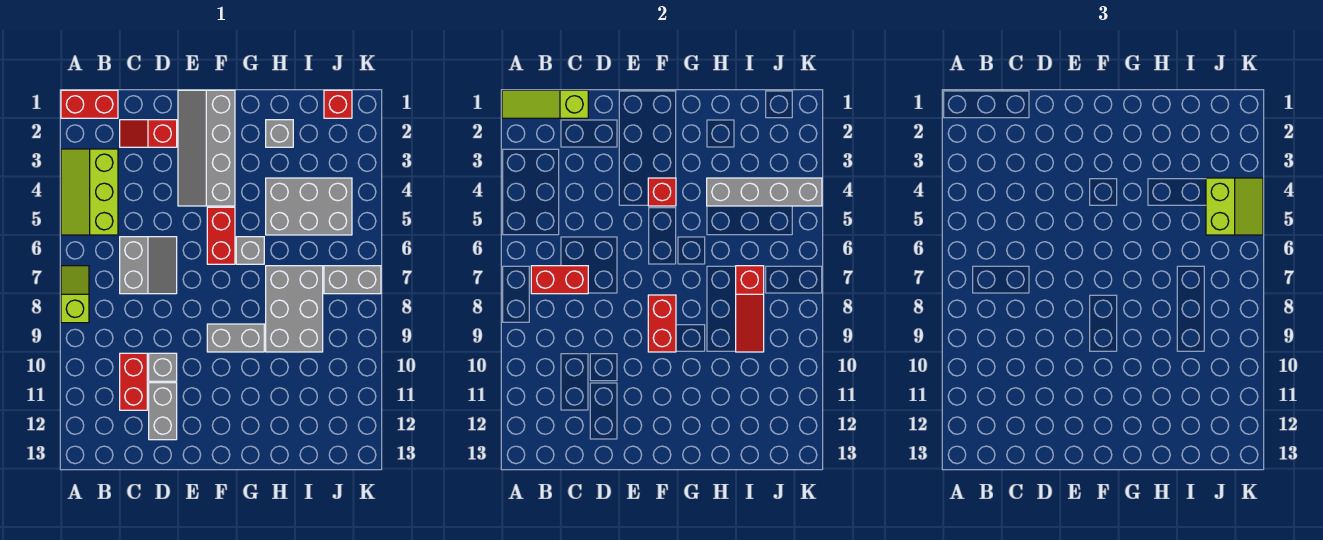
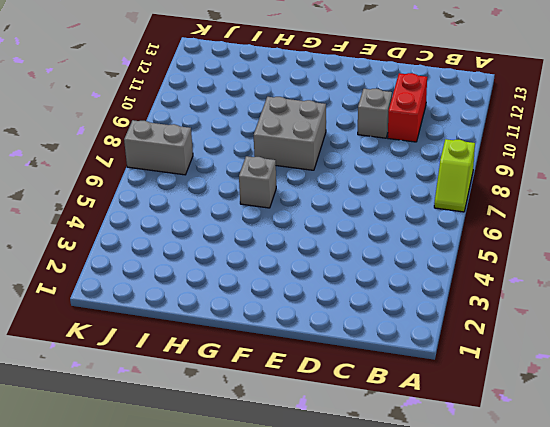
grey 2x2 brick [254,97,326,170] -> grey 1x2 brick [207,324,264,352]
none -> red 1x2 brick [61,90,118,118]
none -> lime 2x3 slope [61,149,118,235]
none -> red 1x2 slope [120,120,177,147]

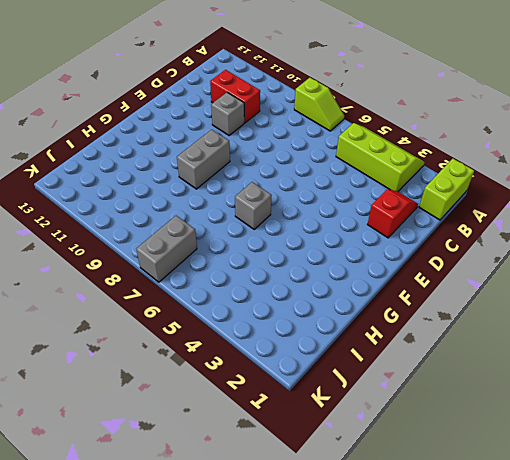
lime 1x2 brick [419,159,474,220] -> red 1x2 brick [61,90,118,118]
none -> grey 2x2 slope [120,237,177,294]
none -> grey 1x2 brick [149,383,177,440]
none -> grey 2x4 slope [178,90,235,206]

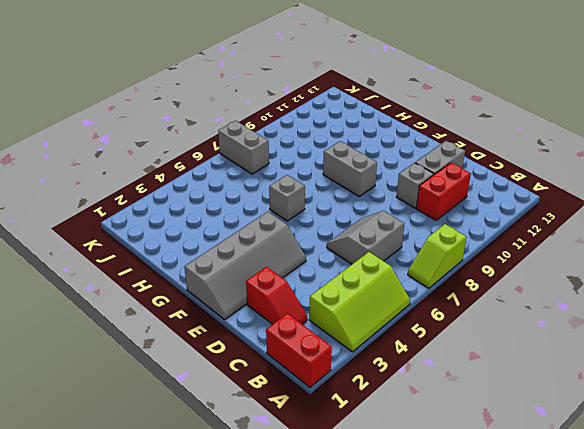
none -> red 1x2 brick [207,207,235,264]
none -> grey 1x1 brick [266,120,293,147]
none -> grey 2x3 brick [266,178,352,235]

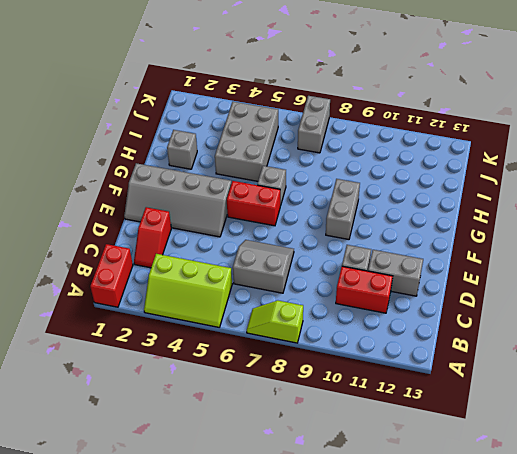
none -> grey 2x3 brick [266,266,323,352]
none -> red 1x1 brick [324,90,352,118]
none -> lime 1x3 slope [502,90,588,118]

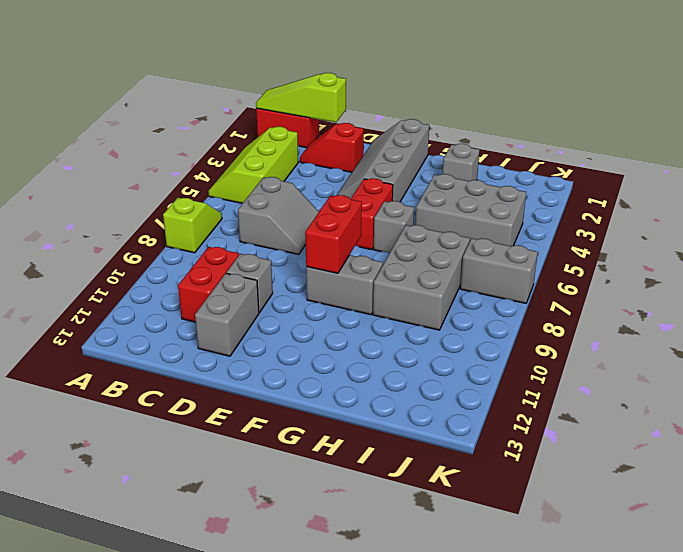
none -> red 1x1 brick [324,90,352,118]
none -> red 1x2 brick [531,266,588,294]
none -> red 1x1 brick [648,178,676,206]

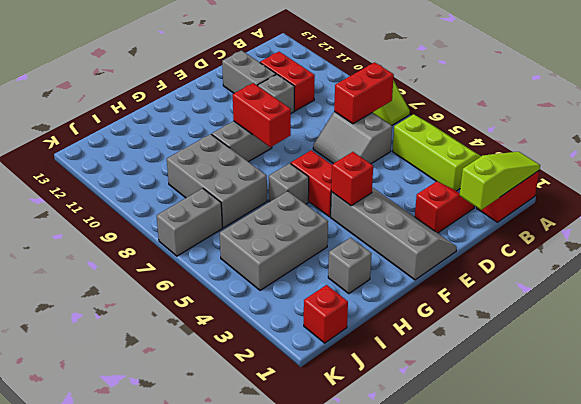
none -> grey 1x4 brick [707,178,822,206]
none -> red 1x3 slope [736,266,764,352]
none -> lime 2x2 slope [1206,178,1263,235]

